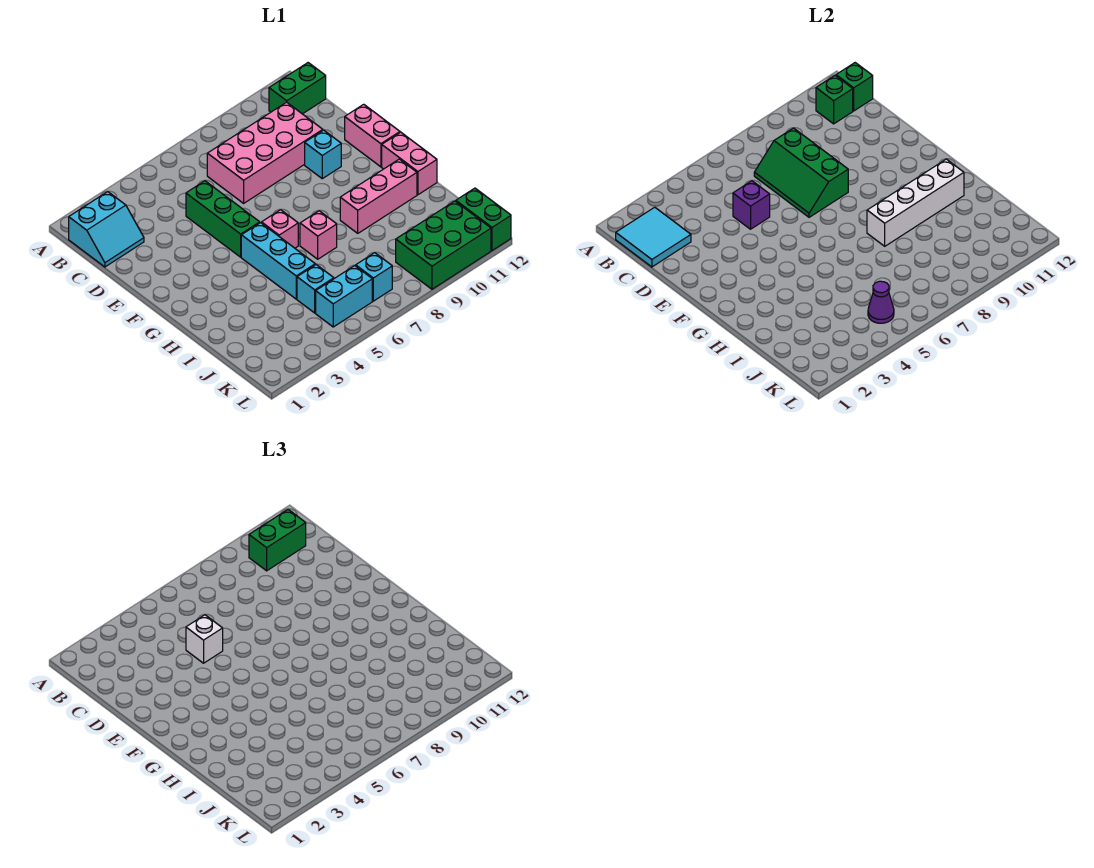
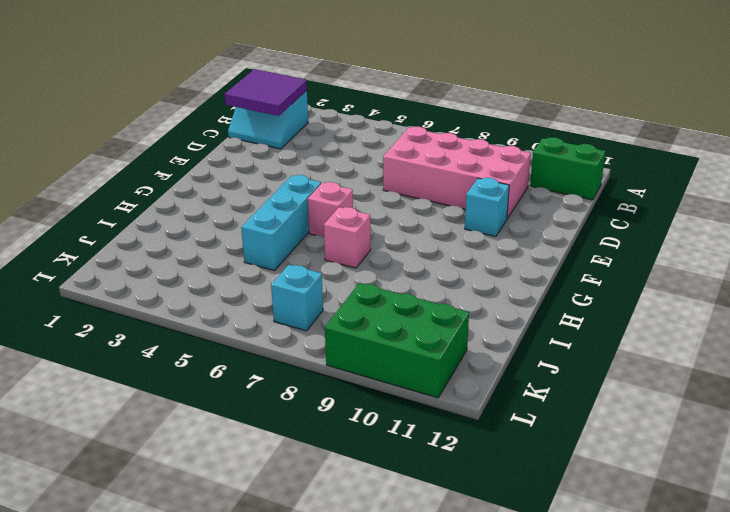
purple 2x2 tile [225,69,307,116] -> cyan 2x2 tile [616,207,691,267]
none -> green 1x3 brick [186,181,260,257]
none -> pink 1x2 brick [345,104,400,167]
none -> pink 1x2 brick [382,132,437,195]

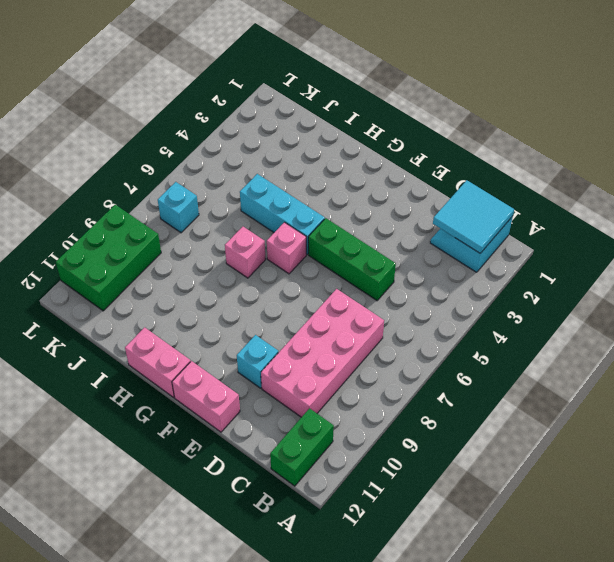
none -> pink 1x3 brick [340,159,417,233]
none -> cyan 1x1 brick [297,265,334,313]
none -> cyan 1x2 brick [316,266,372,327]

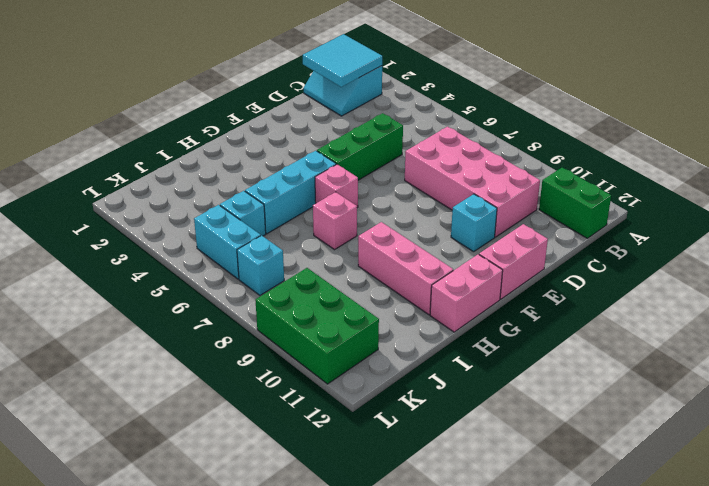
none -> green 1x2 brick [456,188,511,251]
none -> green 1x1 brick [816,76,853,124]
none -> green 1x1 brick [836,63,873,111]

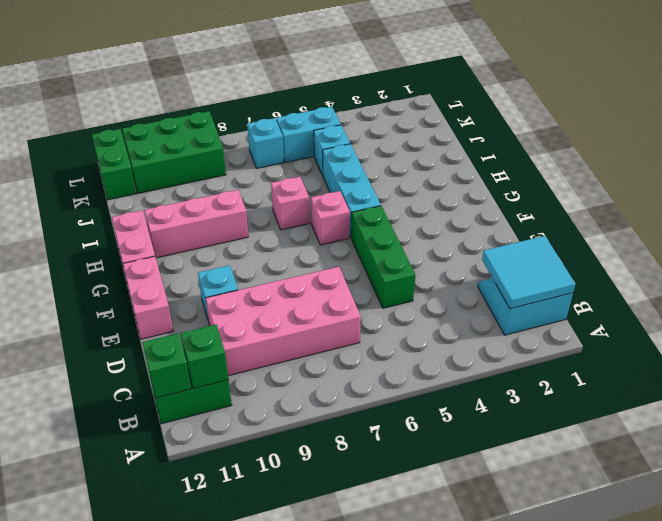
none -> green 2x3 slope [754,128,848,217]
none -> purple 1x1 brick [733,181,770,229]
none -> white 1x4 brick [867,159,964,246]

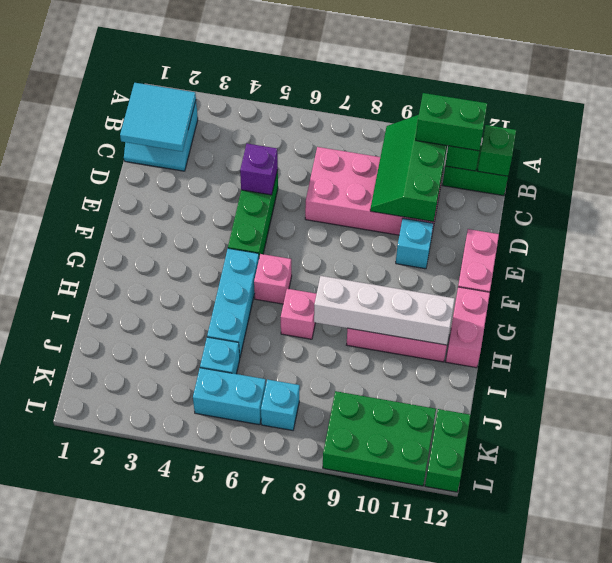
green 2x3 slope [370,115,447,222] -> green 2x3 slope moved to [754,128,848,217]
none -> purple 1x1 cone [868,281,894,323]
none -> white 1x1 brick [186,615,223,663]

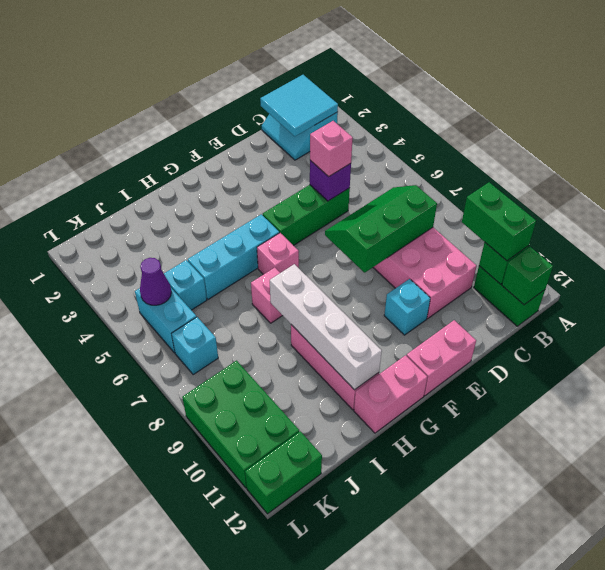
pink 1x1 brick [310,121,353,177] -> white 1x1 brick [186,615,223,663]

